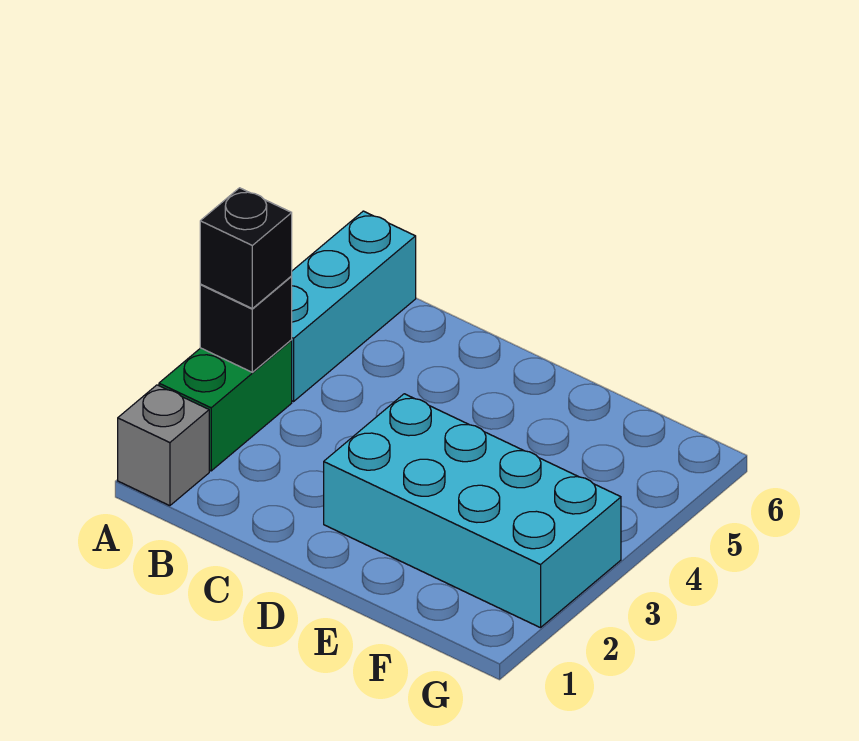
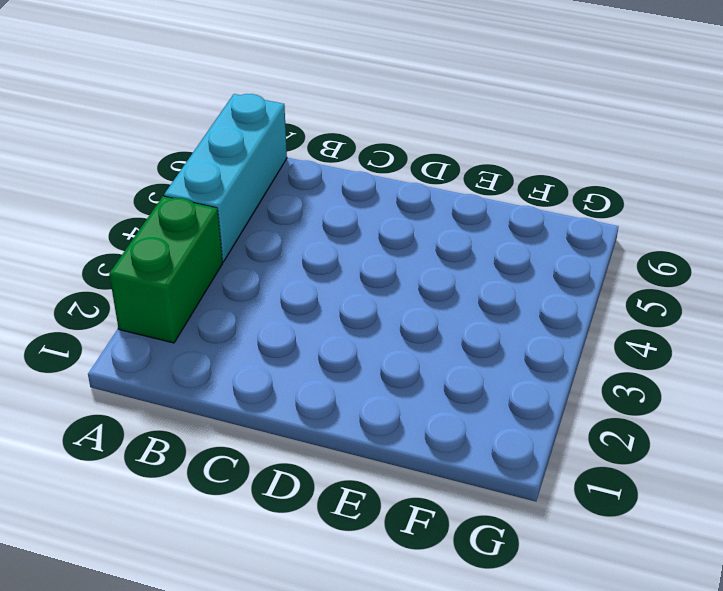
none -> grey 1x1 brick [118,385,209,506]
none -> cyan 2x4 brick [324,394,621,628]

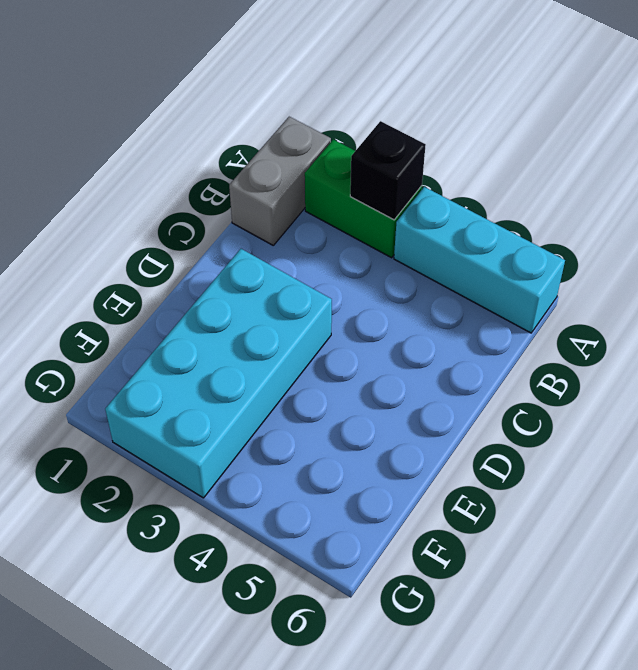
grey 1x2 brick [229,117,331,245] -> grey 1x1 brick [118,385,209,506]
none -> black 1x1 brick [200,188,292,308]

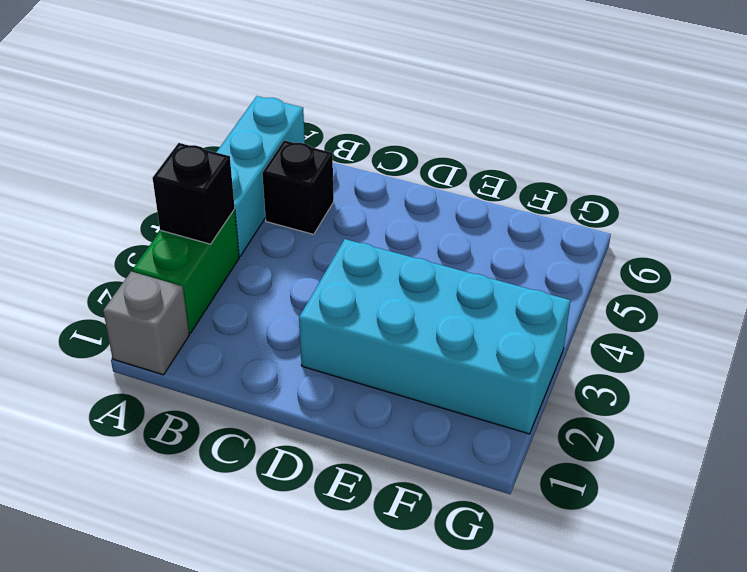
black 1x1 brick [262,140,334,234] -> black 1x1 brick moved to [200,188,292,308]

